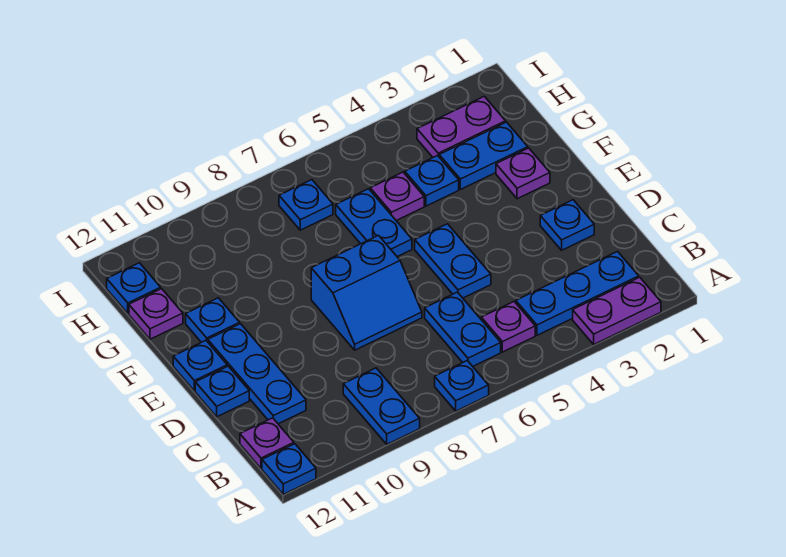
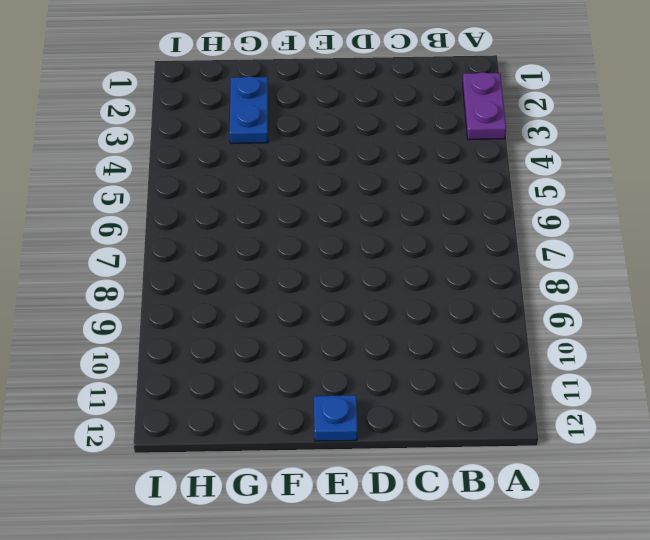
none -> blue 1x1 plate [435,361,489,411]
none -> blue 1x2 plate [343,368,420,444]
none -> blue 1x1 plate [262,444,316,494]

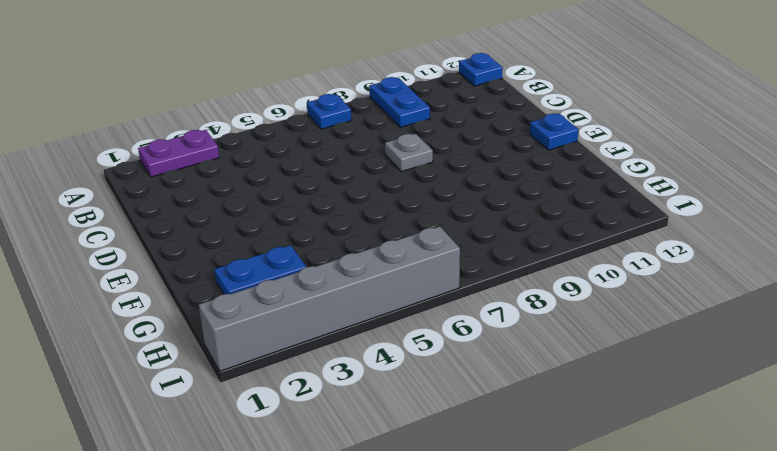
grey 1x1 plate [385,134,433,172] -> blue 2x2 slope [311,235,422,350]
grey 1x6 brick [199,226,460,371] -> none
none -> blue 1x3 plate [516,252,639,335]
none -> purple 1x1 plate [481,302,535,352]
none -> blue 1x2 plate [425,292,501,366]

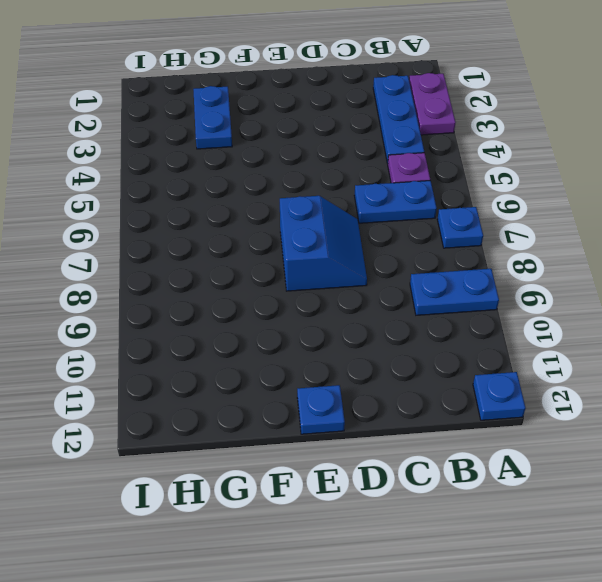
none -> purple 1x1 plate [240,418,294,469]
none -> blue 1x3 plate [208,324,306,424]
none -> blue 1x1 plate [540,200,594,250]

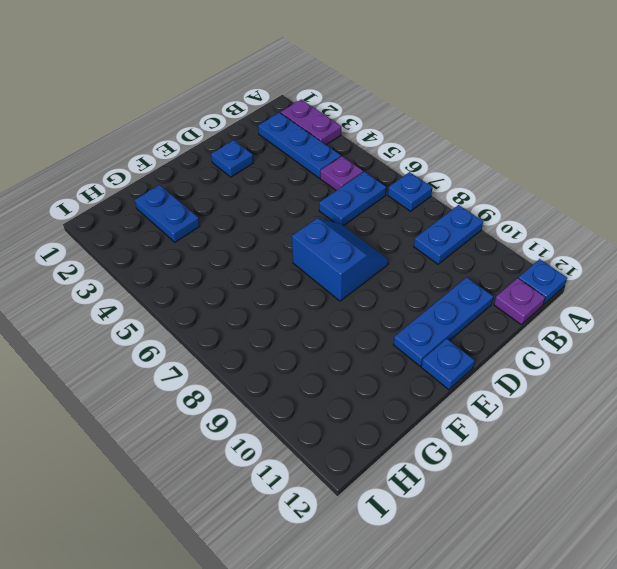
none -> blue 1x2 plate [415,224,491,298]
none -> blue 1x1 plate [195,366,249,417]
none -> purple 1x1 plate [496,148,550,199]

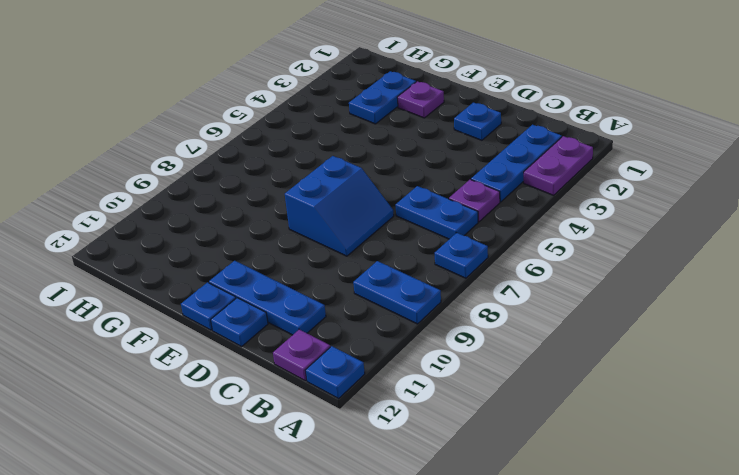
none -> blue 1x2 plate [415,224,491,298]
none -> blue 1x2 plate [336,189,412,257]
none -> blue 1x1 plate [186,298,240,342]

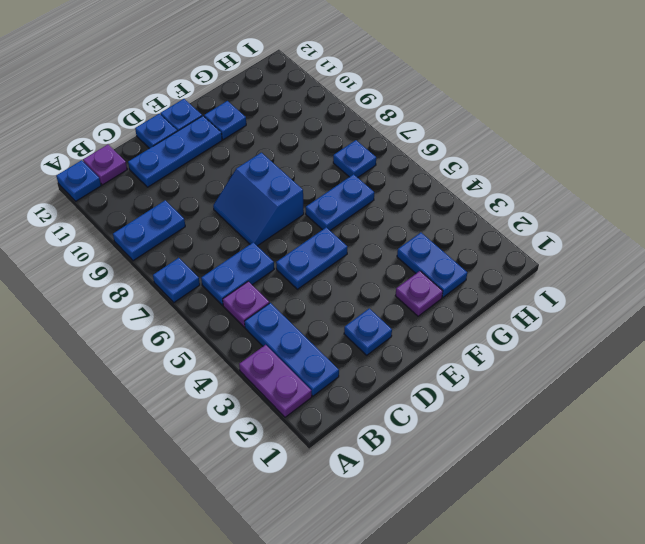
none -> blue 1x1 plate [405,156,459,206]
none -> purple 1x1 plate [370,172,424,221]
none -> purple 1x1 plate [129,289,183,339]

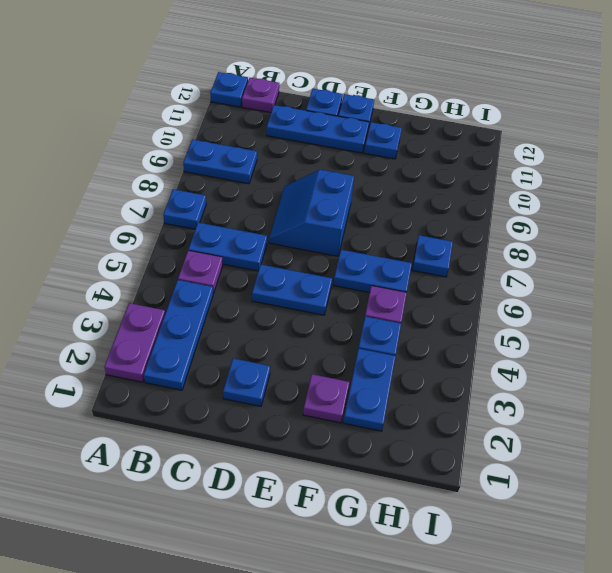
none -> purple 1x1 plate [129,289,183,339]
none -> purple 1x2 plate [417,96,506,157]
none -> blue 1x1 plate [107,263,161,313]

